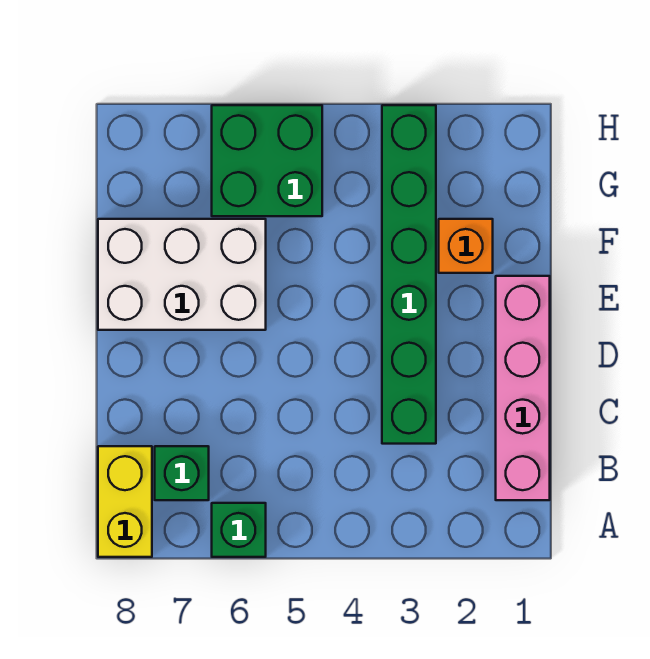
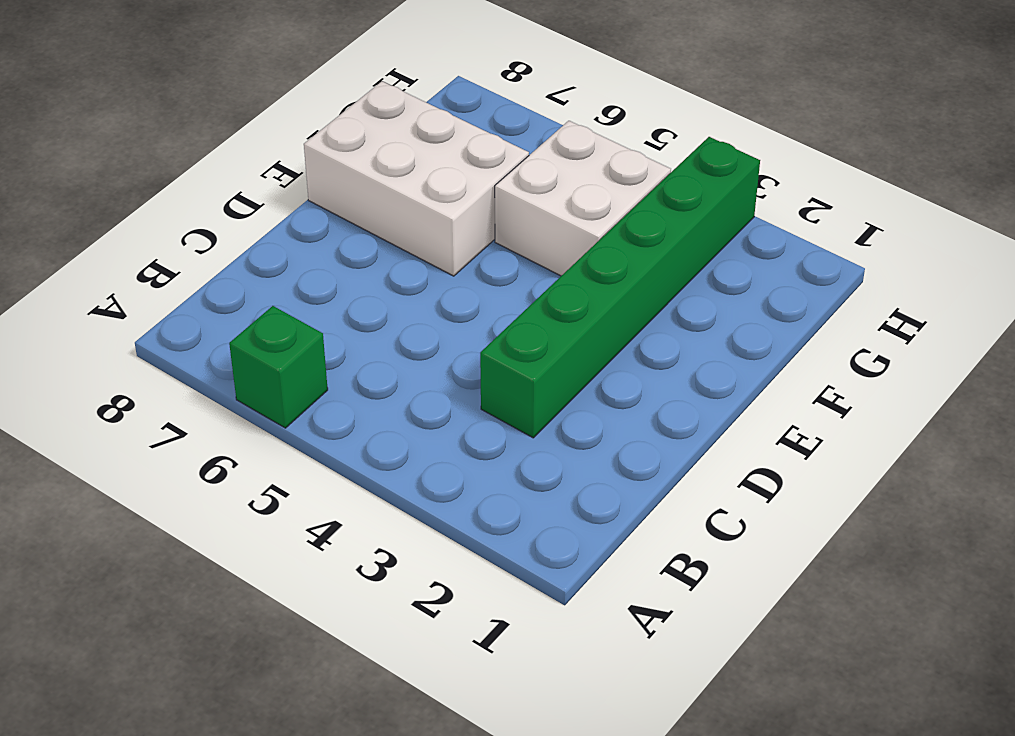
white 2x2 brick [495,121,671,276] -> green 2x2 brick [212,105,322,216]
none -> yellow 1x2 brick [98,446,152,557]
none -> pink 1x4 brick [496,276,550,500]

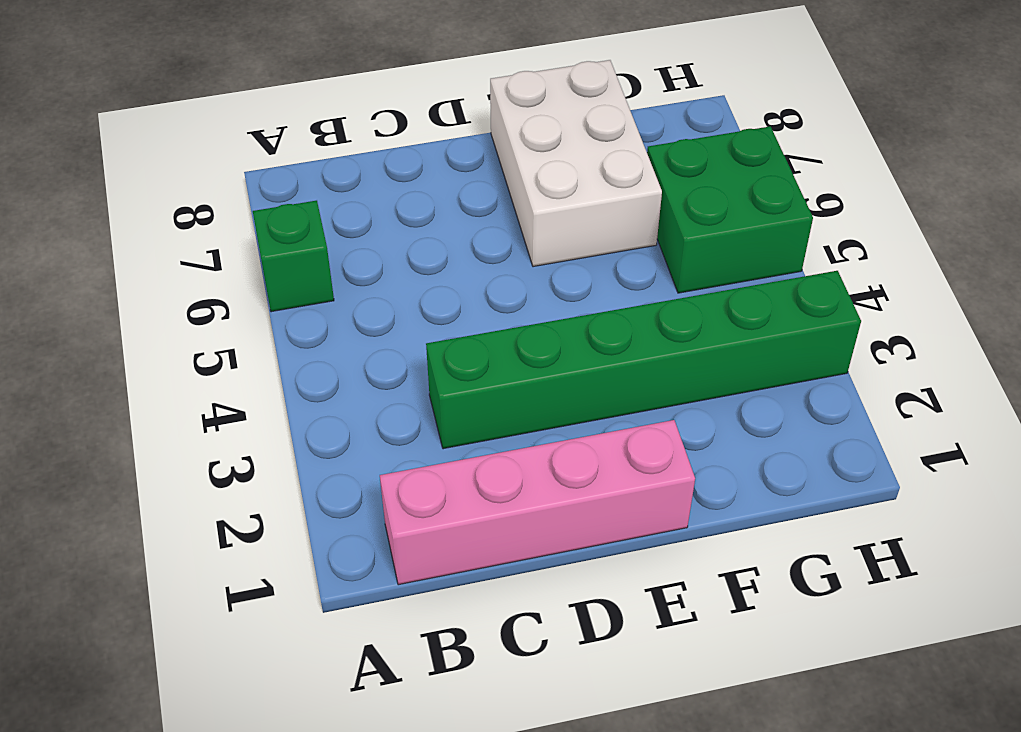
none -> yellow 1x2 brick [98,446,152,557]
none -> green 1x1 brick [155,446,209,500]

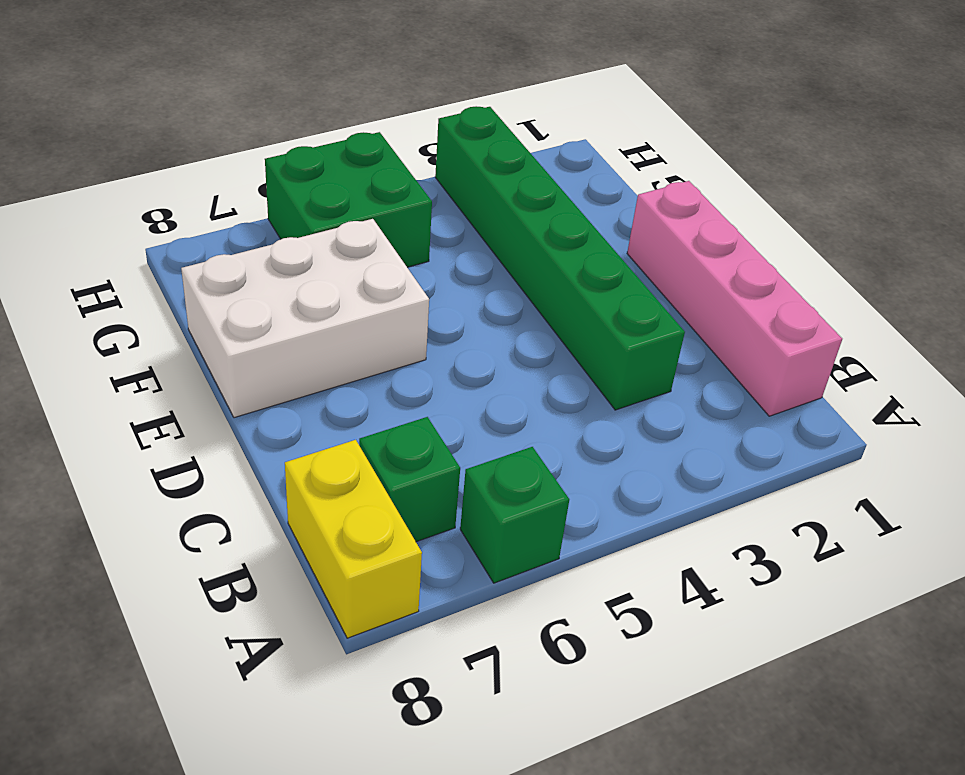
none -> orange 1x1 brick [439,219,493,273]

